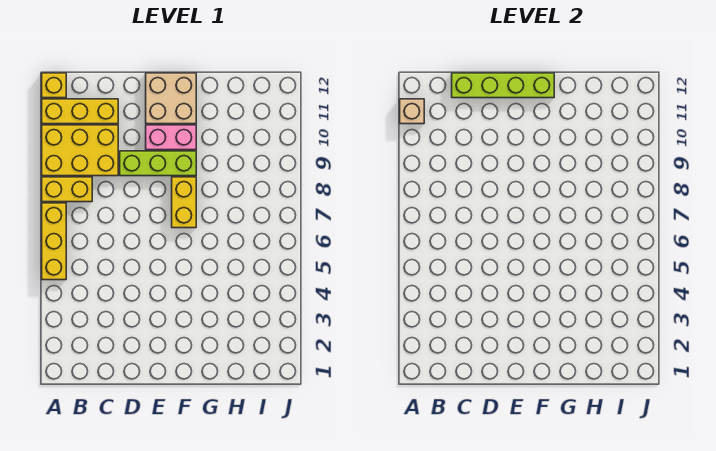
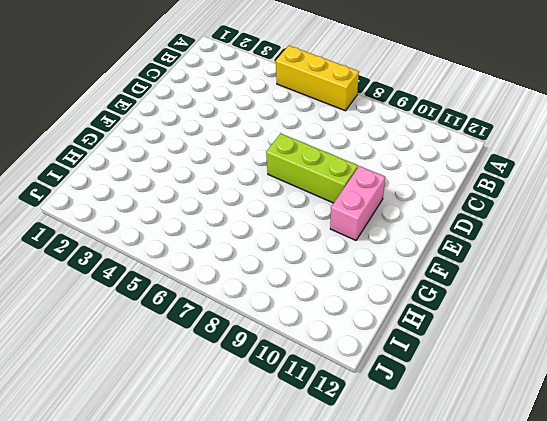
lime 1x3 brick [266,133,358,203] -> lime 1x3 brick turned to [120,151,196,176]
none -> yellow 1x2 brick [42,177,92,202]
none -> yellow 2x3 brick [42,125,118,176]

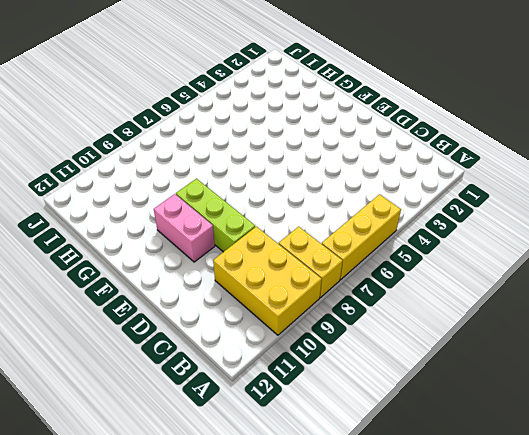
none -> yellow 1x3 brick [42,99,118,124]
none -> yellow 1x1 brick [42,73,66,98]

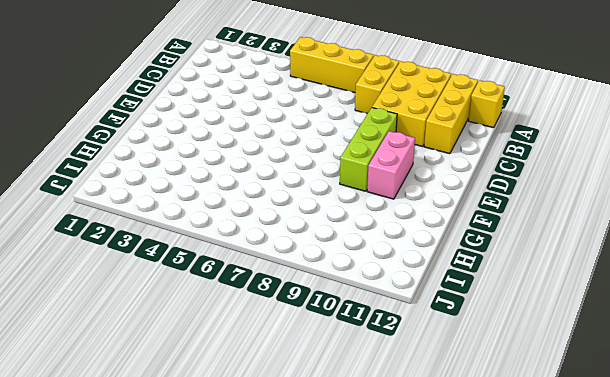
none -> tan 2x2 brick [146,73,196,124]
none -> yellow 1x2 brick [172,177,196,228]

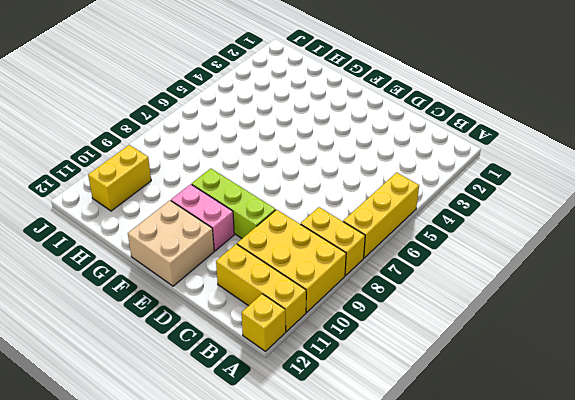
yellow 1x2 brick [88,145,151,211] -> yellow 1x2 brick moved to [172,177,196,228]
none -> tan 1x1 brick [400,99,424,124]
none -> lime 1x4 brick [452,73,554,98]

